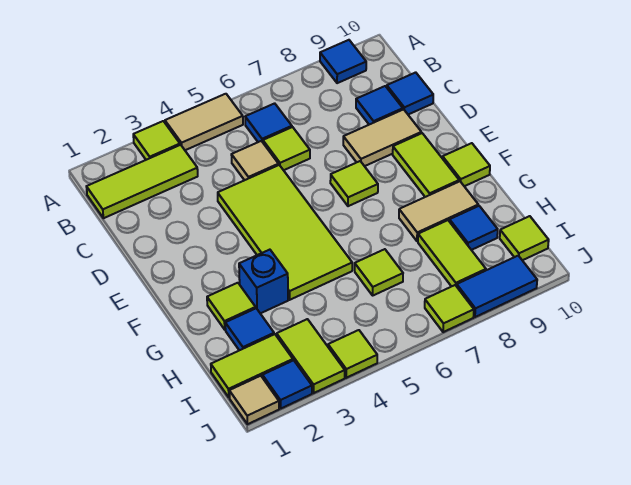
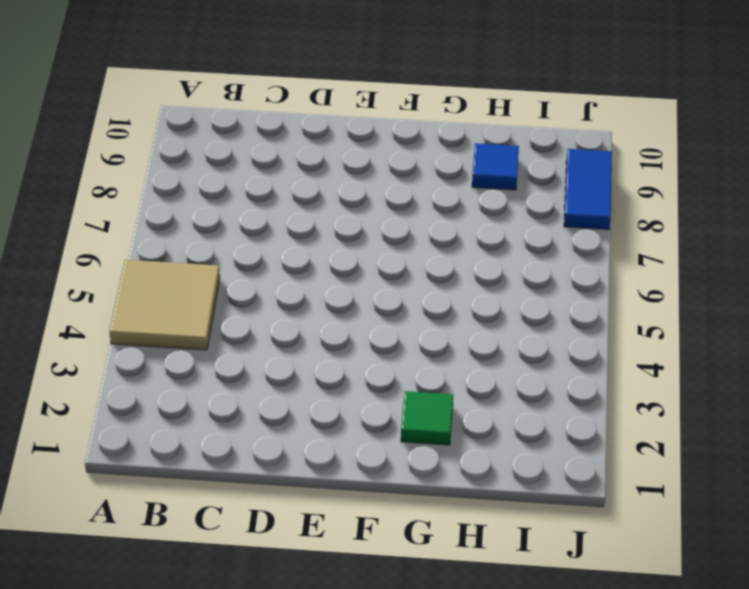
tan 2x2 tile [109,260,220,350] -> tan 1x2 tile [165,94,243,150]
green 1x1 tile [401,391,453,445] -> lime 1x1 tile [207,283,256,330]
none -> lime 1x1 tile [133,121,180,160]
none -> blue 1x1 tile [320,40,366,83]
none -> lime 1x3 tile [86,145,198,218]

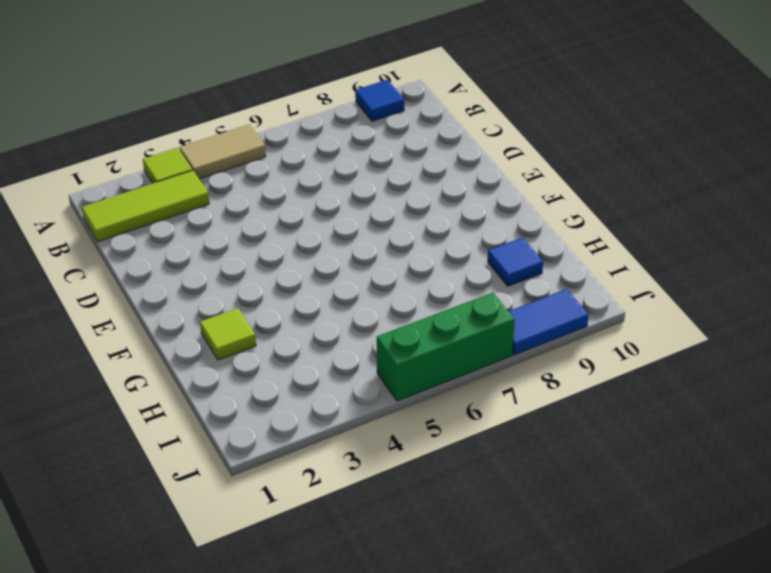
green 1x3 brick [377,293,515,401] -> lime 1x1 tile [425,285,474,332]
none -> blue 1x1 tile [245,103,292,142]
none -> tan 1x1 tile [231,141,279,180]
none -> lime 1x1 tile [263,127,310,170]

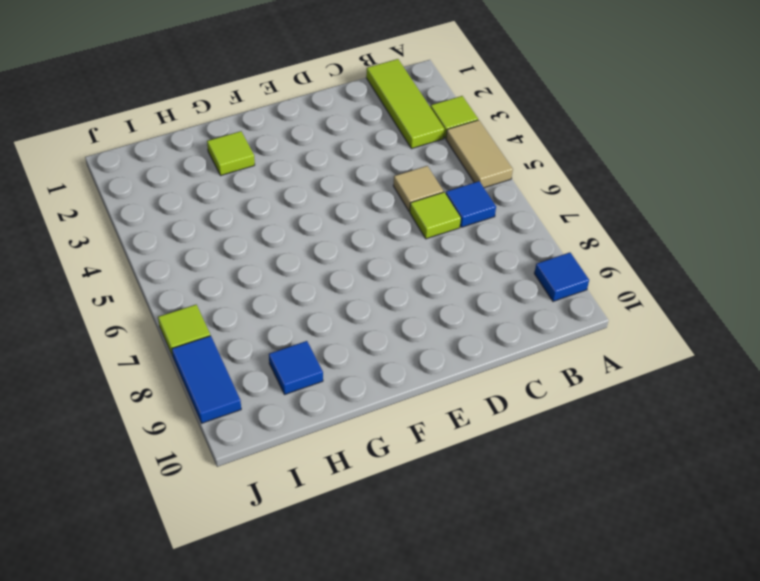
none -> blue 1x1 tile [356,86,403,125]
none -> blue 1x1 tile [387,72,433,115]
none -> lime 2x4 tile [218,165,352,300]

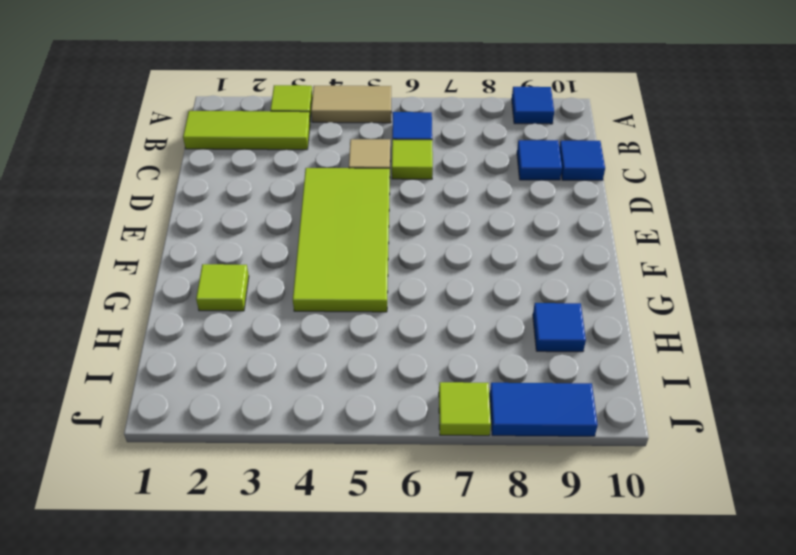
none -> tan 1x2 tile [343,109,421,166]
none -> lime 1x1 tile [330,161,378,206]
none -> lime 1x2 tile [393,133,459,197]

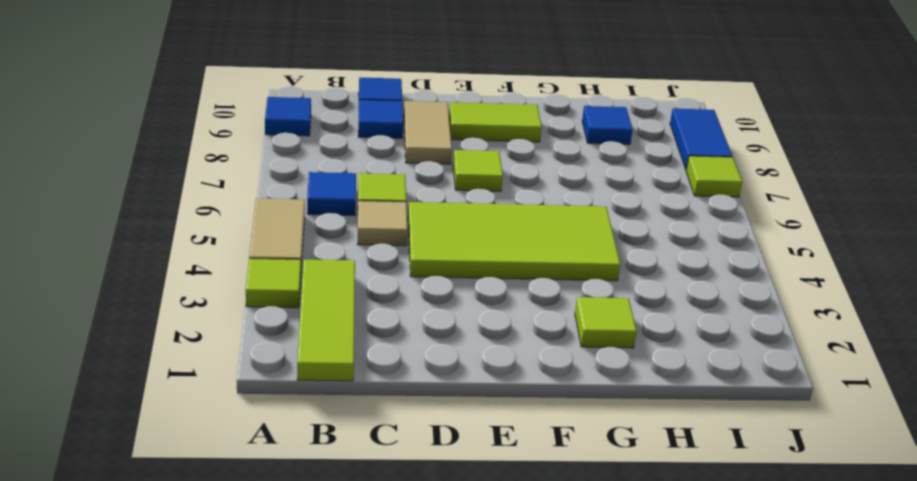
none -> lime 1x1 tile [443,143,490,186]
none -> blue 1x1 brick [239,250,288,313]
none -> tan 1x2 tile [399,181,478,241]

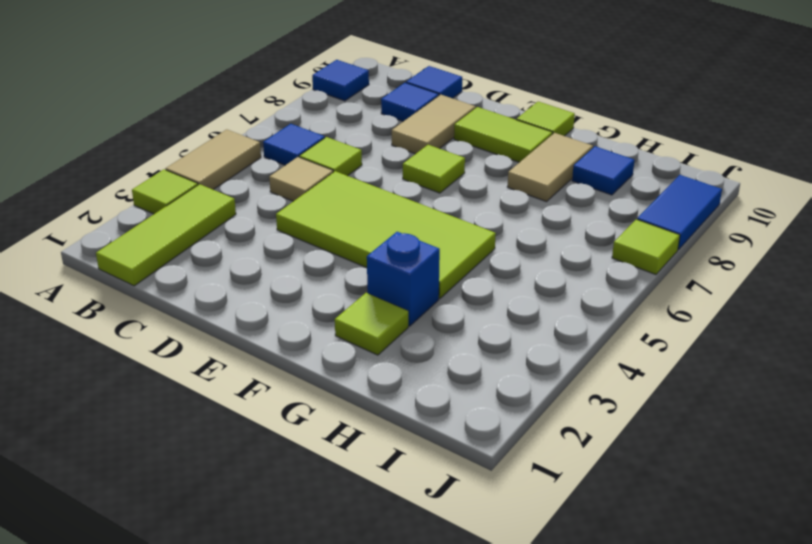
none -> blue 1x1 tile [225,308,274,350]
none -> lime 1x1 tile [355,249,403,295]
none -> lime 1x2 tile [418,220,486,287]

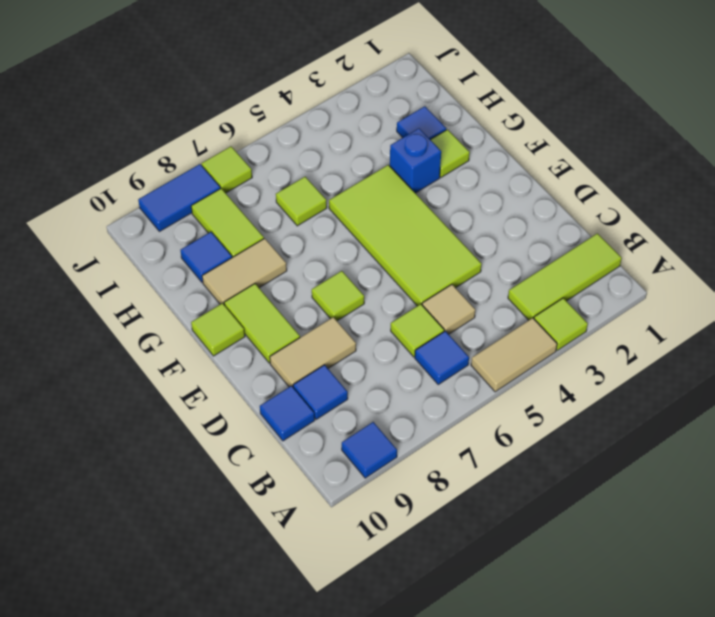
none -> lime 1x2 tile [211,334,293,397]
none -> lime 1x2 tile [277,319,345,393]
none -> lime 1x1 tile [500,216,549,260]

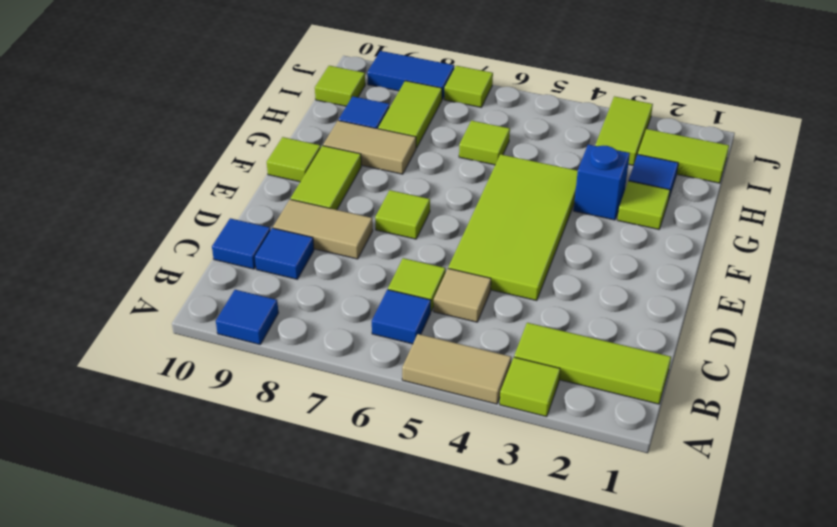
none -> tan 1x1 tile [229,376,279,424]
none -> blue 1x1 tile [262,360,312,408]
none -> lime 1x1 tile [328,330,377,378]

